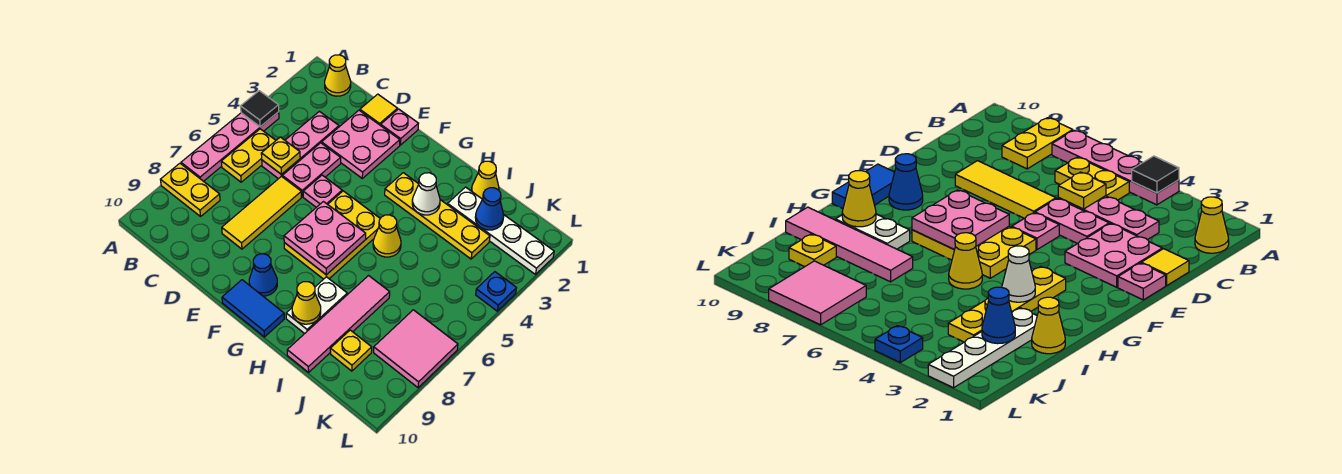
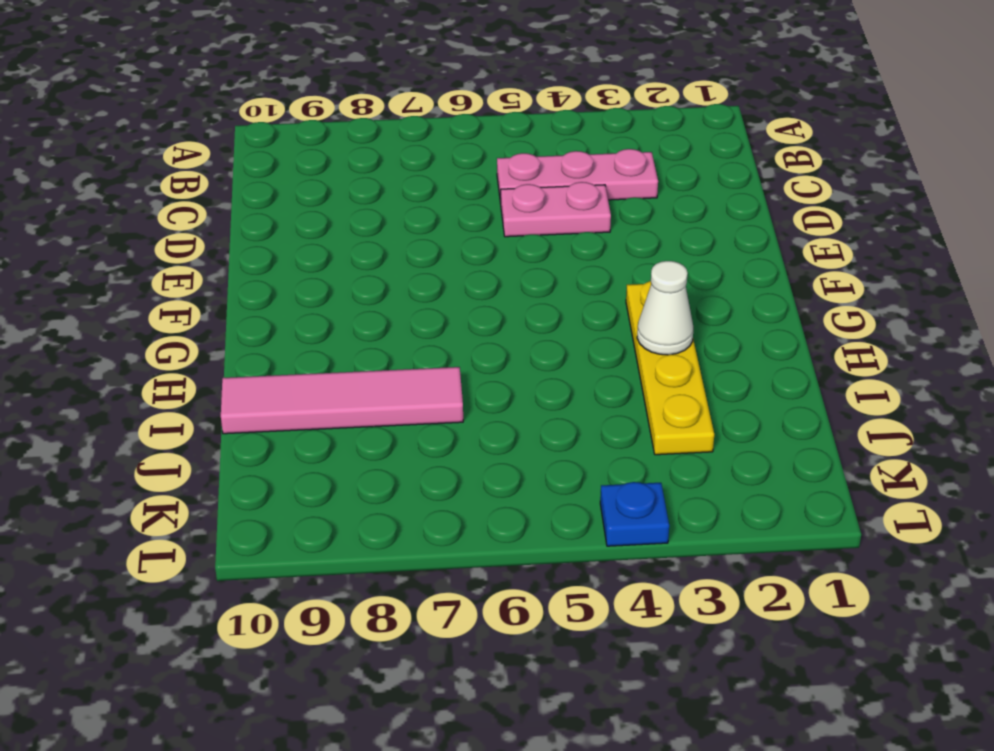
none -> pink 1x4 plate [181,112,279,181]
none -> yellow 1x2 plate [160,163,220,216]
none -> yellow 1x1 cone [325,55,351,96]

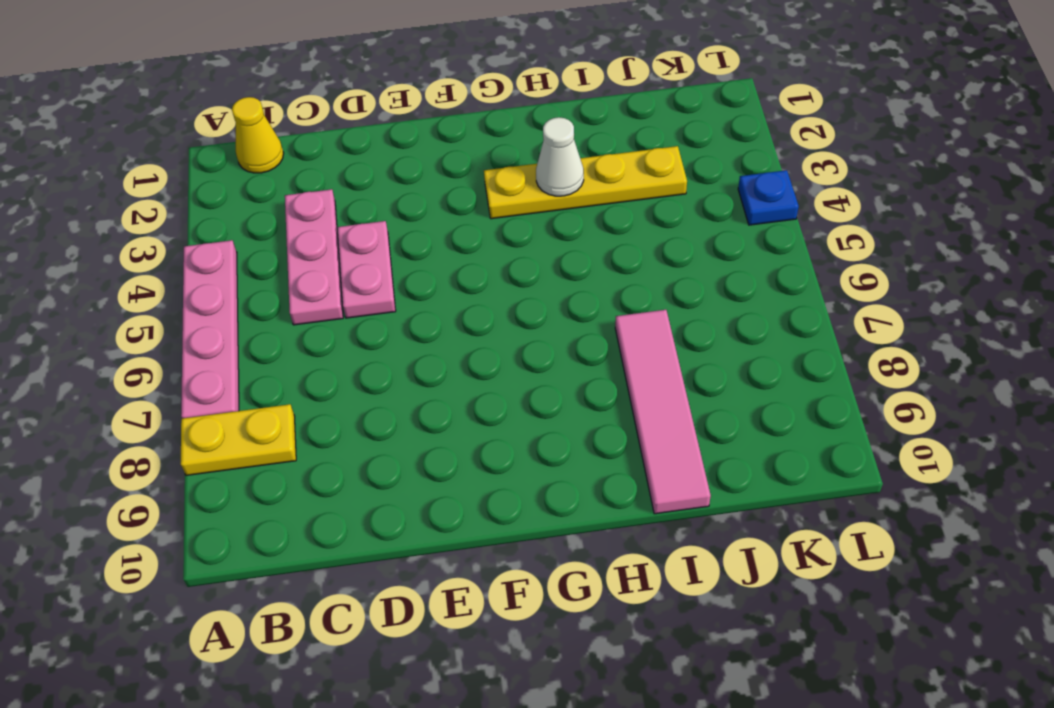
none -> yellow 1x2 plate [221,129,276,182]
none -> yellow 1x1 tile [360,94,397,126]
none -> pink 2x2 plate [322,110,400,178]

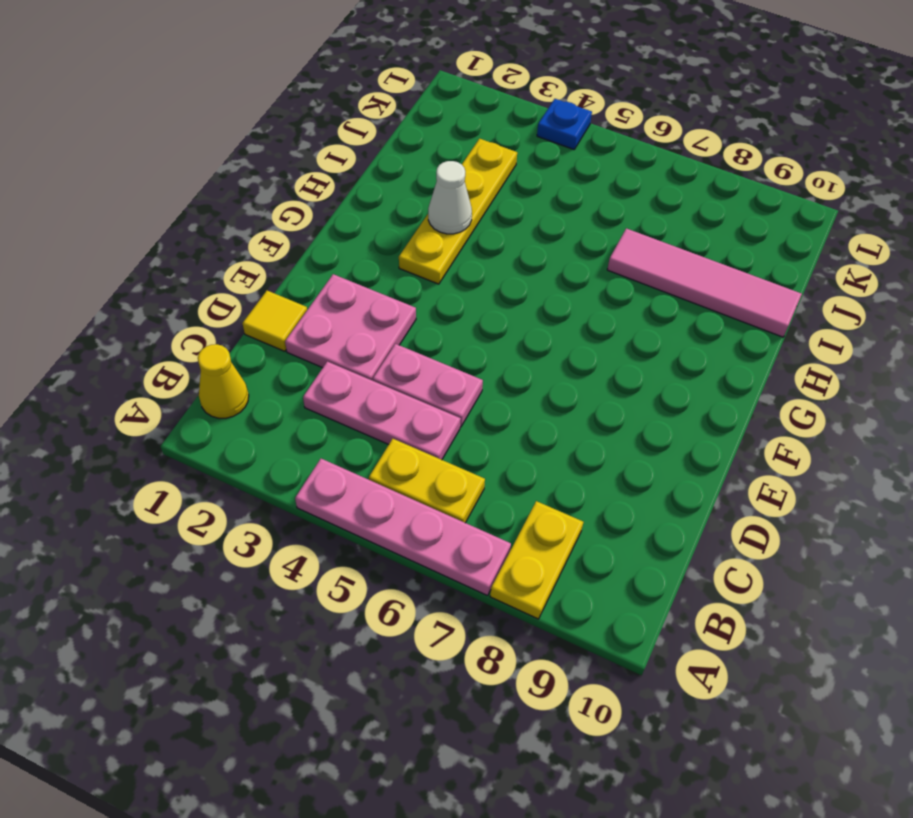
none -> yellow 1x3 tile [222,176,301,249]
none -> pink 1x1 plate [381,109,418,145]
none -> pink 1x1 plate [303,175,342,207]

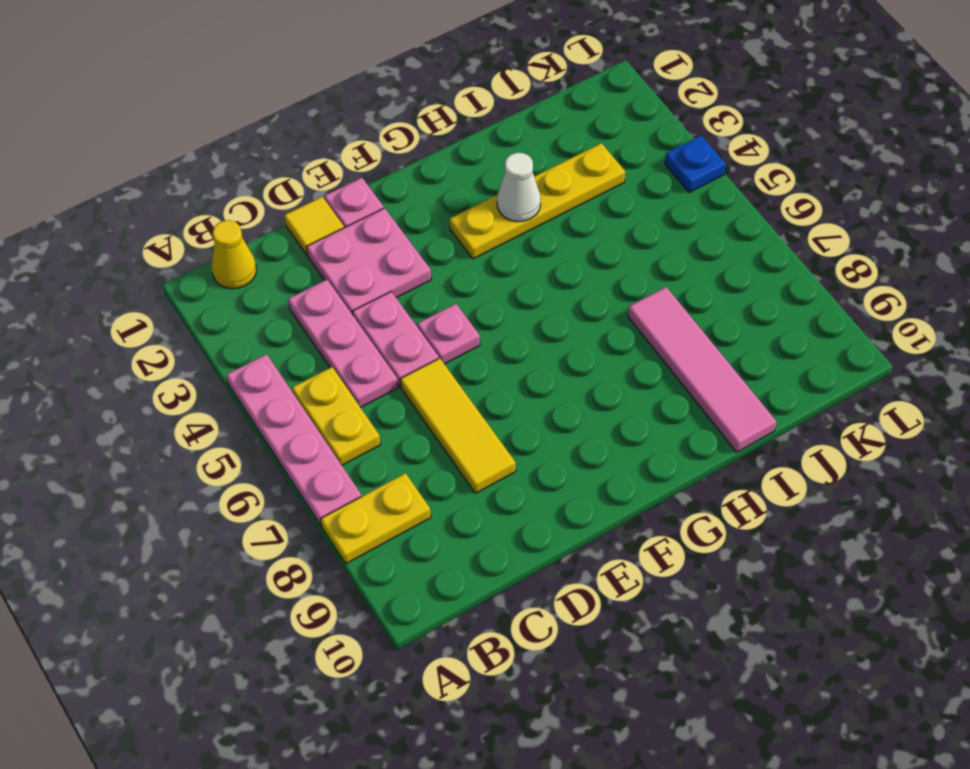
none -> yellow 2x3 plate [284,191,380,279]
none -> blue 1x1 cone [249,254,277,296]
none -> blue 1x2 tile [222,280,284,337]

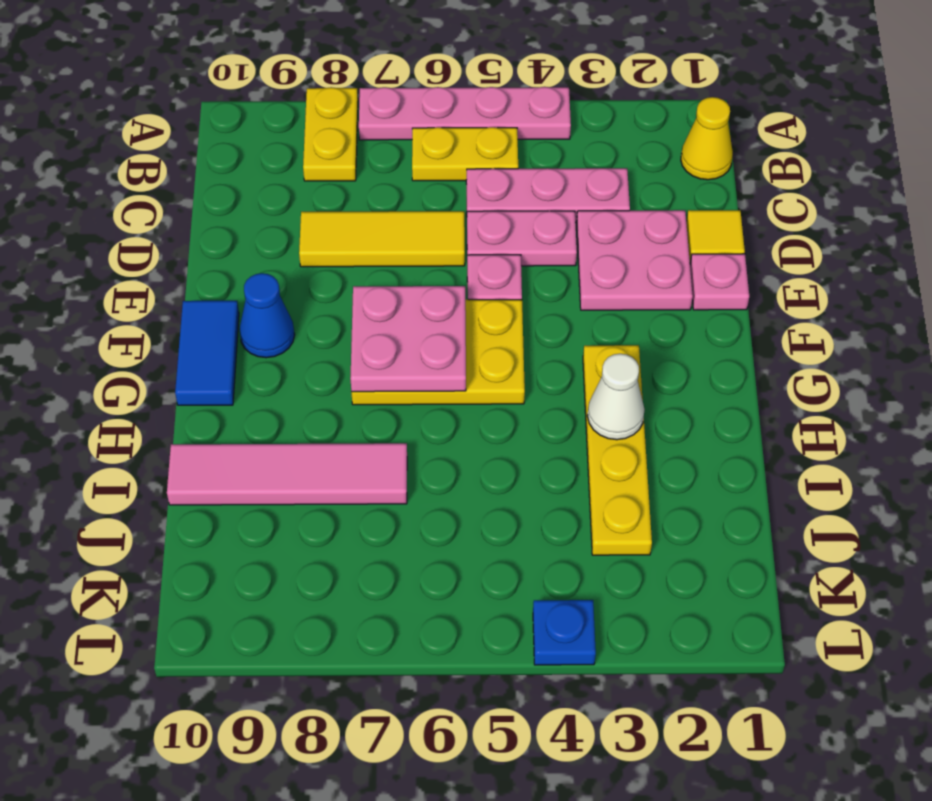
none -> yellow 1x1 cone [373,215,401,257]
none -> white 1x2 plate [286,277,347,334]
none -> yellow 1x1 cone [471,161,499,199]

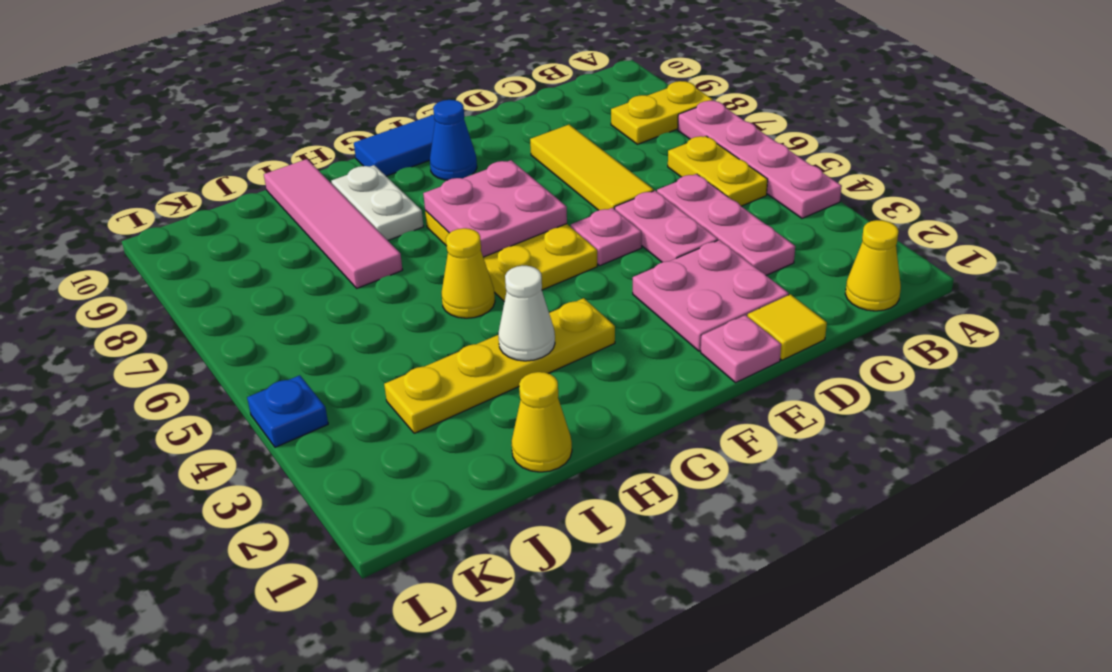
none -> white 1x4 plate [447,187,554,274]
none -> yellow 1x1 plate [330,330,372,371]
none -> pink 2x2 tile [374,310,458,388]

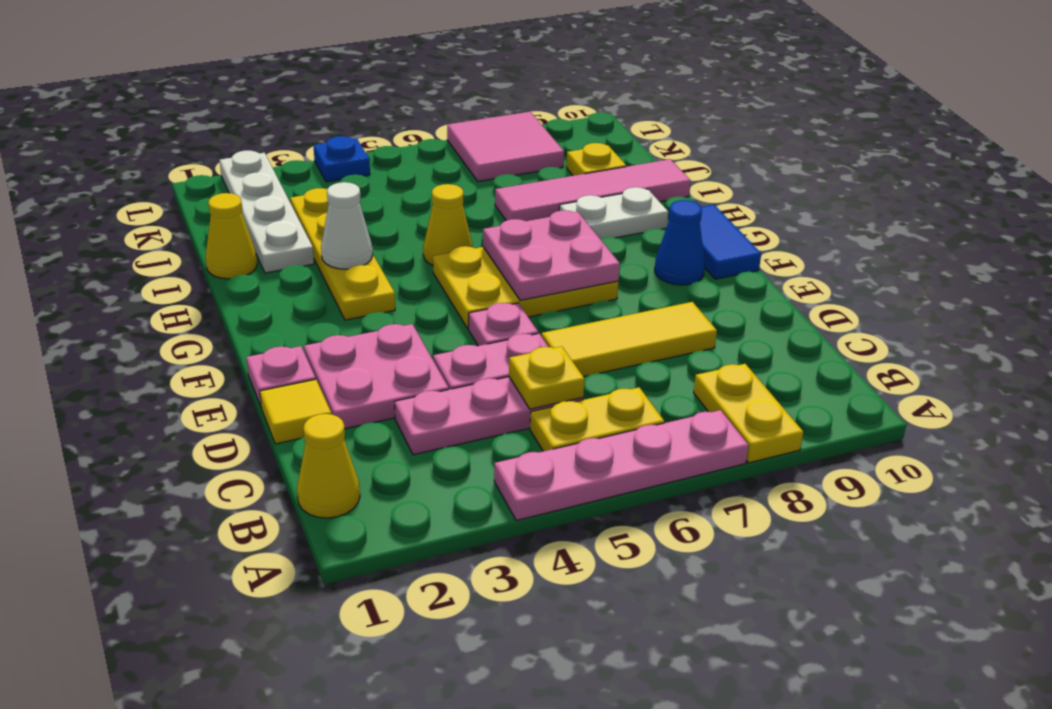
none -> black 1x1 tile [241,91,279,127]
none -> yellow 1x1 cone [292,282,321,324]
none -> blue 1x1 cone [475,188,504,230]

